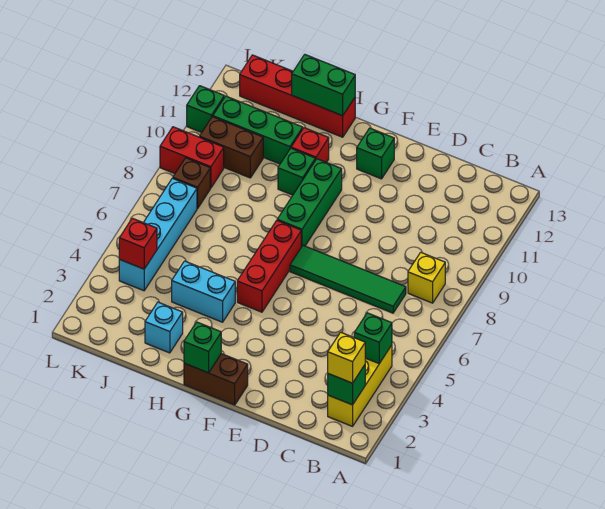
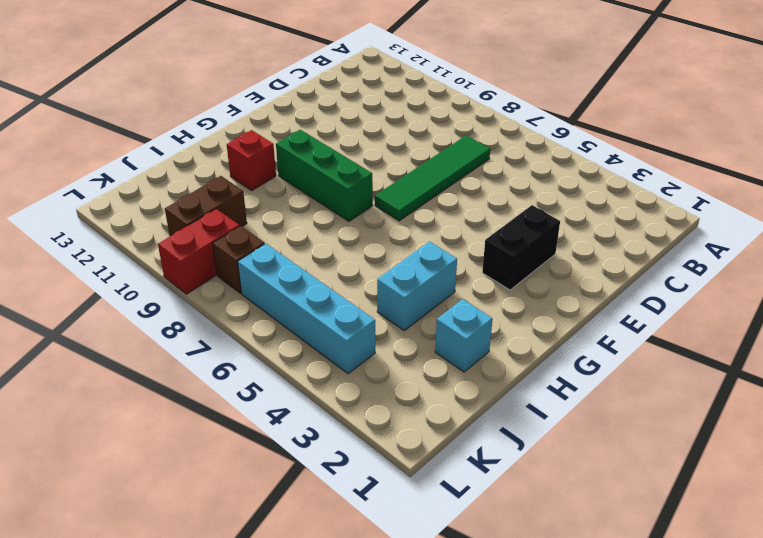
black 1x2 brick [482,205,560,290] -> none
none -> yellow 1x3 brick [328,345,392,426]
none -> yellow 1x1 brick [408,252,445,303]
none -> brown 1x2 brick [184,354,248,405]

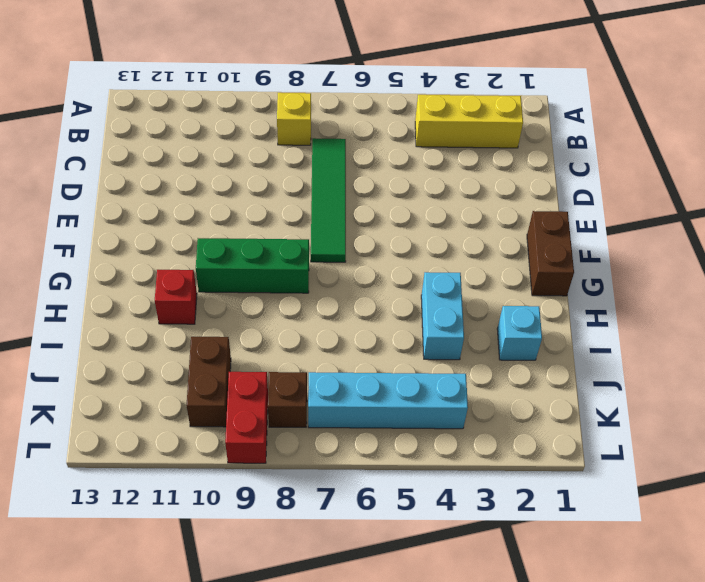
none -> green 1x1 brick [357,128,394,179]
none -> red 1x3 brick [237,221,301,312]
none -> green 1x1 brick [278,148,315,195]

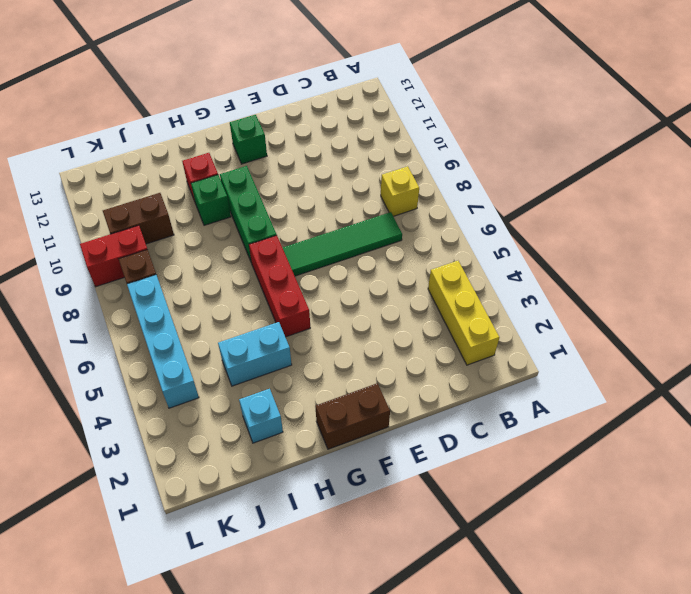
none -> red 1x4 brick [240,55,355,137]
none -> green 1x3 brick [213,96,303,164]
none -> green 1x1 brick [187,86,224,132]

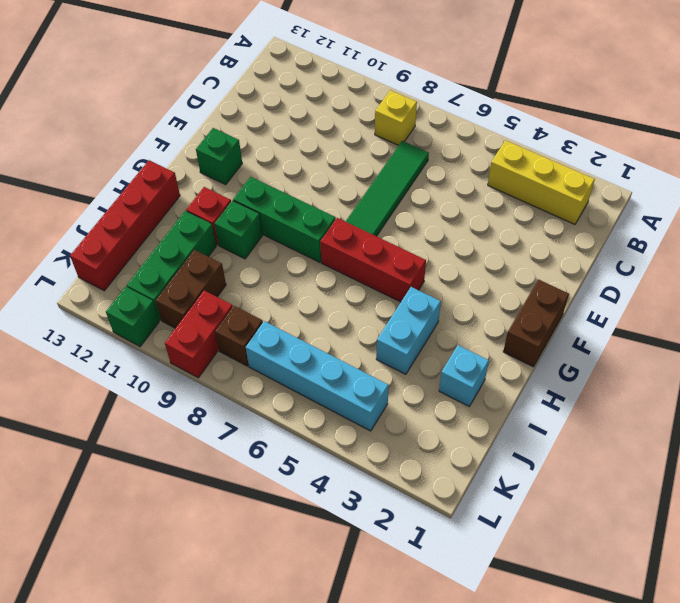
none -> green 1x1 brick [328,365,365,405]
none -> green 1x1 brick [354,313,392,363]
none -> green 1x1 brick [184,322,221,373]

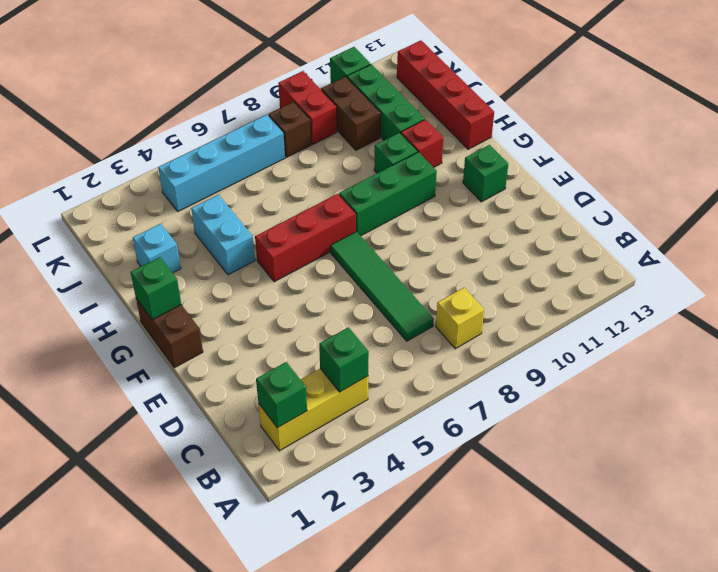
none -> green 1x2 brick [292,54,355,116]
none -> red 1x1 brick [119,218,157,269]
none -> yellow 1x1 brick [328,332,365,383]

